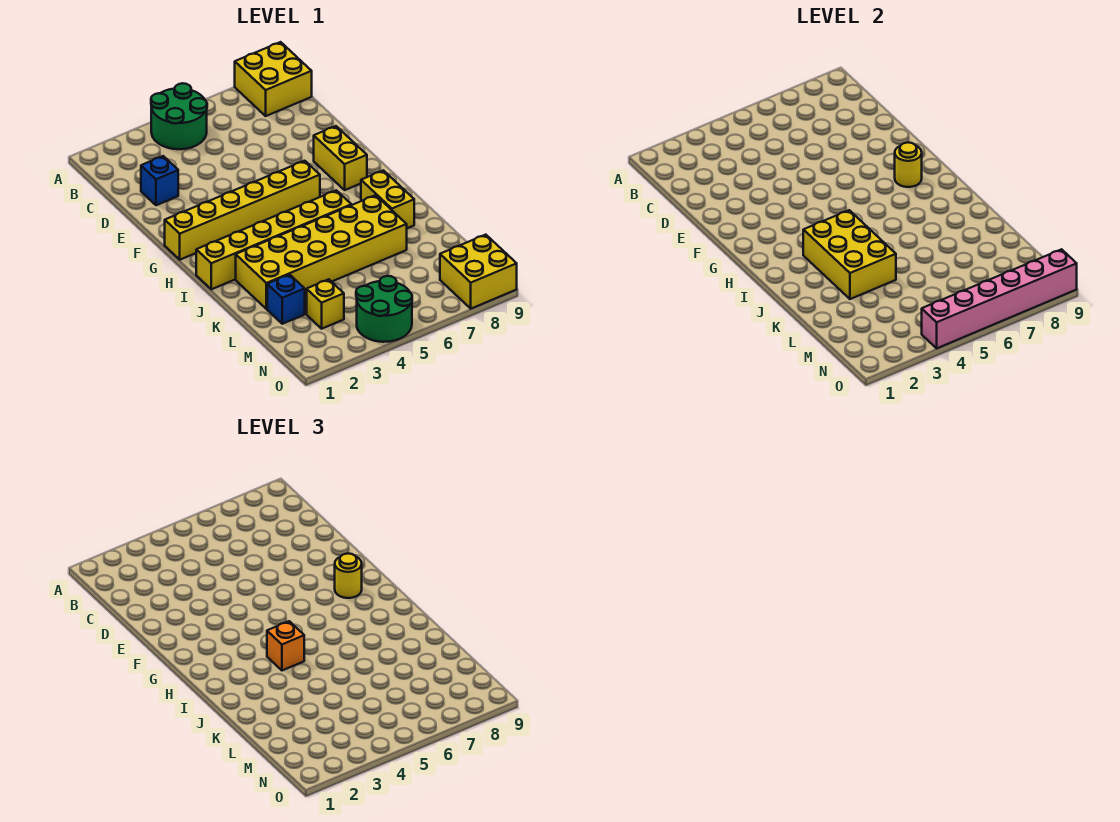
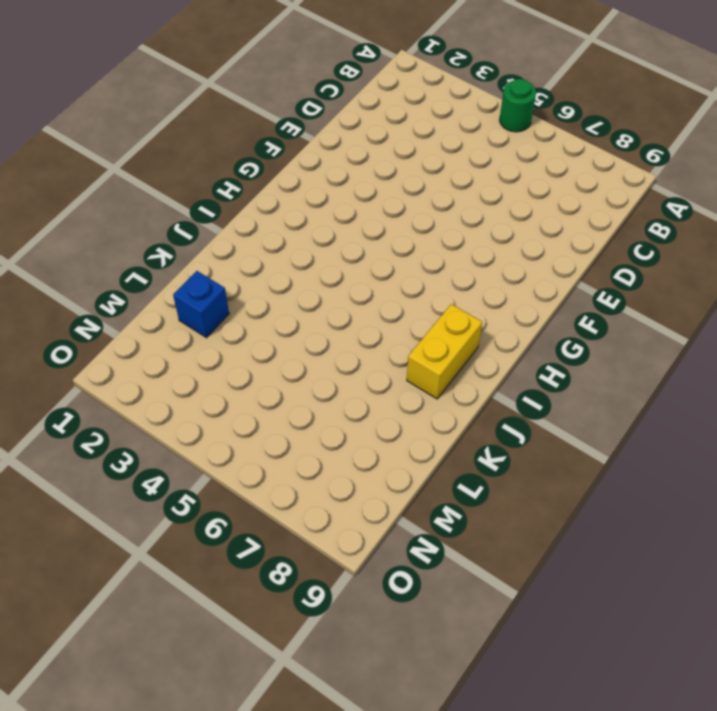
green 1x1 round brick [500,79,536,132] -> green 2x2 round brick [151,83,207,149]
none -> yellow 2x2 brick [235,42,312,116]
none -> blue 1x1 brick [141,156,178,205]
none -> yellow 1x2 brick [314,126,367,190]

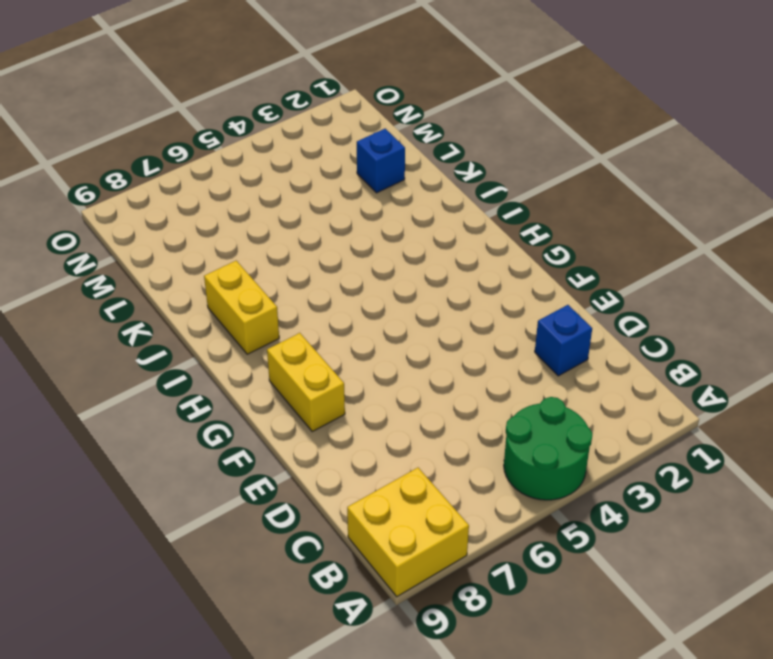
none -> yellow 1x6 brick [165,161,320,260]
none -> yellow 1x6 brick [196,190,351,289]
none -> yellow 2x6 brick [236,195,407,309]

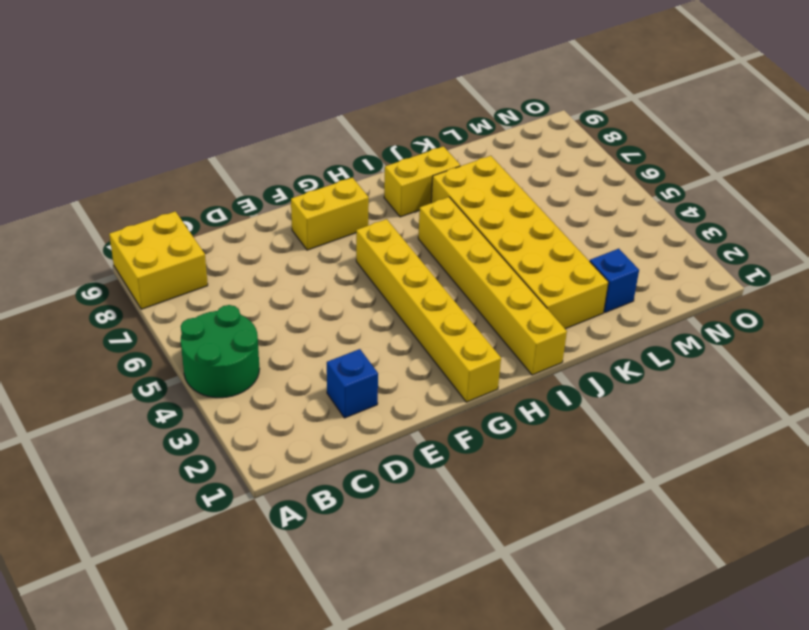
none -> yellow 1x1 brick [307,279,344,329]
none -> green 2x2 round brick [356,276,412,342]
none -> yellow 2x2 brick [440,235,517,309]

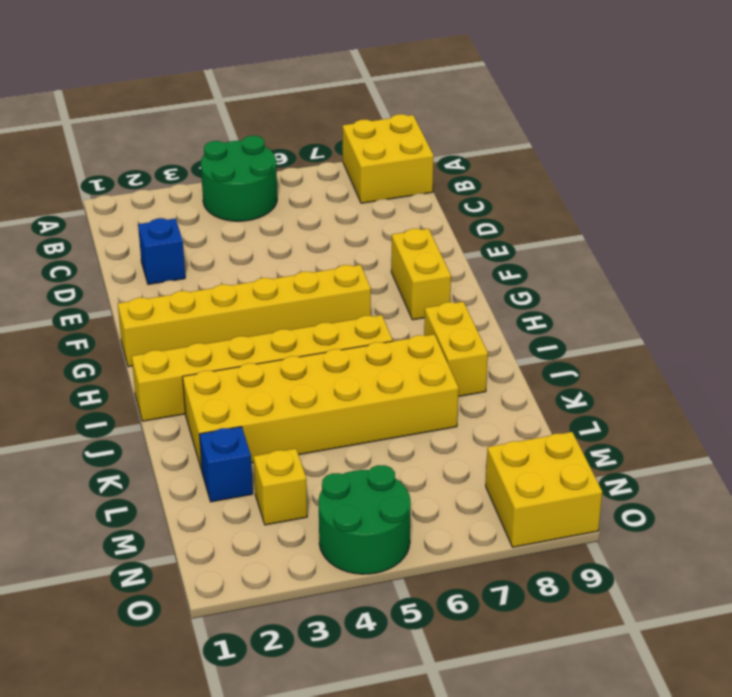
none -> yellow 1x1 round brick [895,142,922,187]
none -> yellow 2x3 brick [803,210,896,299]
none -> pink 1x6 brick [922,249,1077,348]

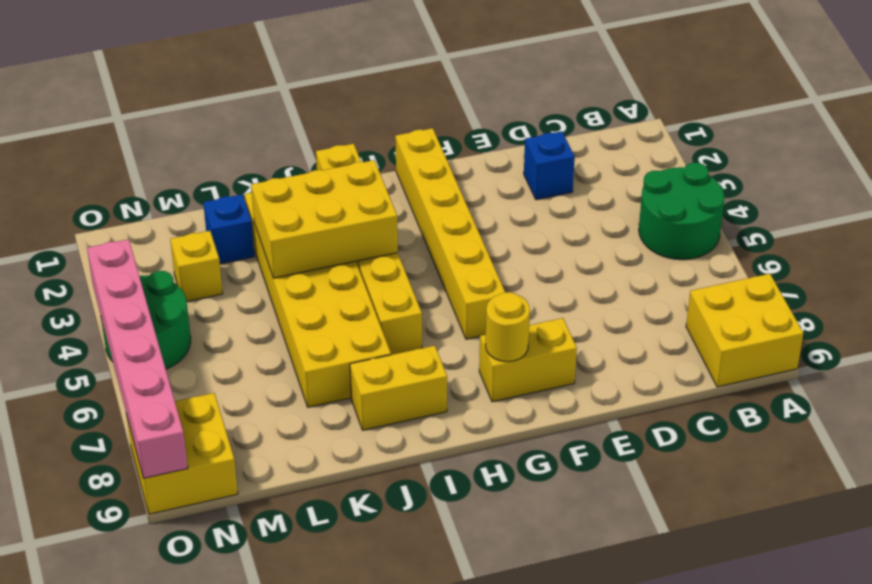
none -> yellow 1x1 round brick [335,553,362,598]
none -> orange 1x1 brick [267,621,304,671]

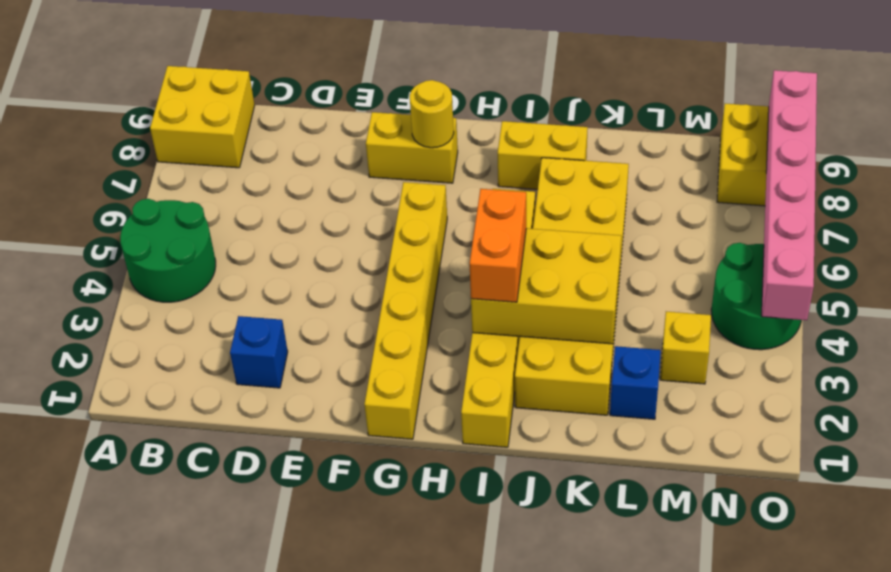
orange 1x2 brick [470,189,526,302] -> orange 1x1 brick [267,621,304,671]
none -> yellow 1x1 round brick [335,553,362,598]

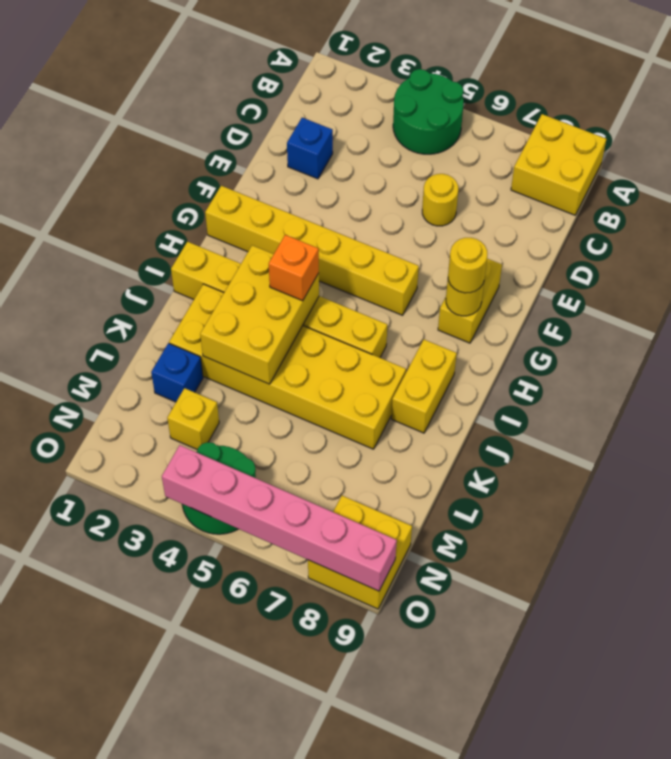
yellow 1x1 round brick [422,174,458,226] -> none

